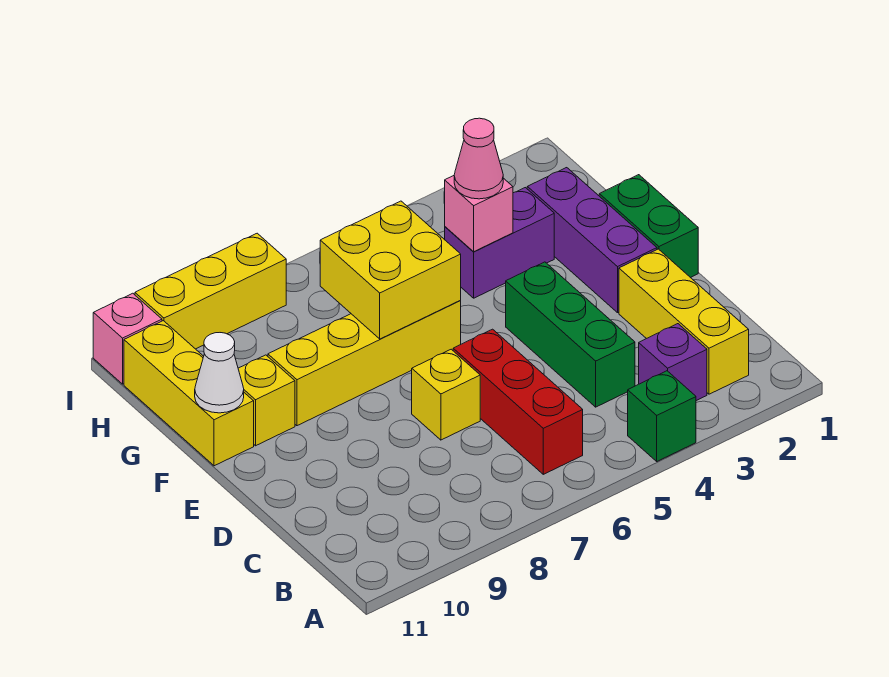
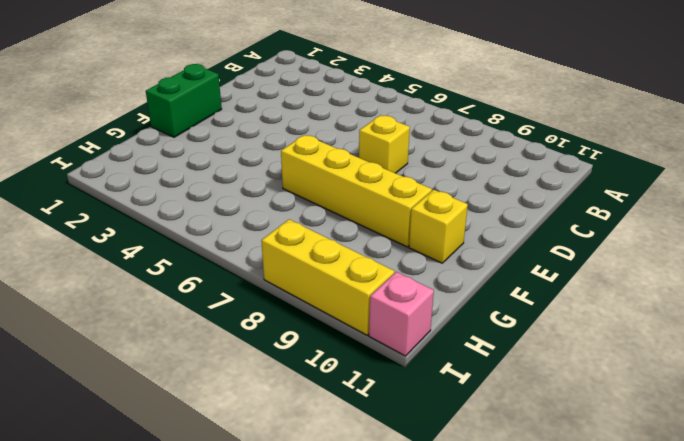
none -> green 1x1 brick [628,371,696,461]
none -> yellow 1x3 brick [619,249,749,394]
none -> purple 1x1 brick [639,324,707,401]

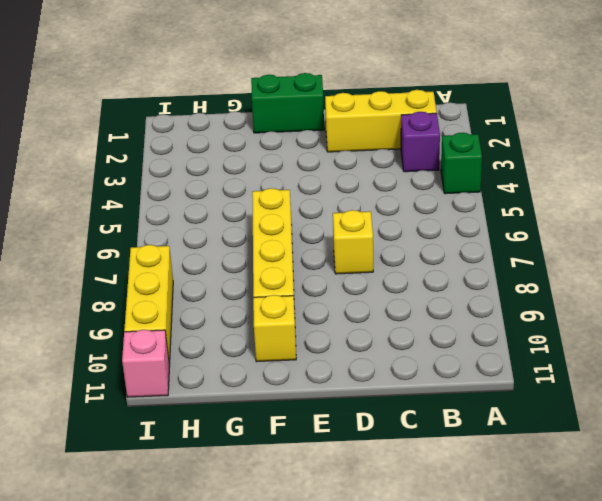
none -> red 1x3 brick [453,329,583,474]
none -> green 1x3 brick [506,262,635,407]
none -> purple 1x3 brick [527,168,657,313]

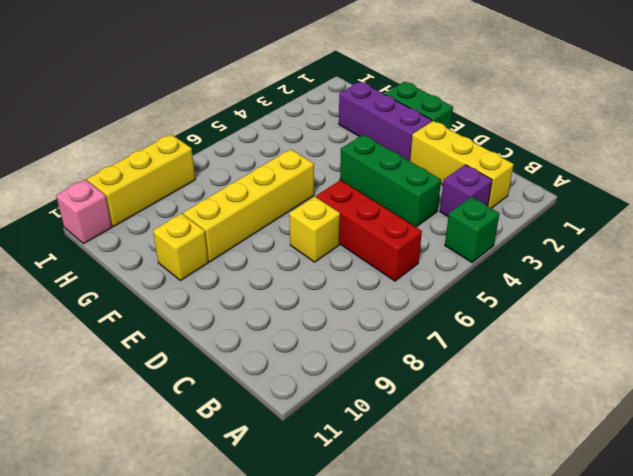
none -> yellow 1x3 brick [124,321,254,466]
none -> purple 1x2 brick [445,188,554,298]
none -> yellow 2x2 brick [320,201,461,339]

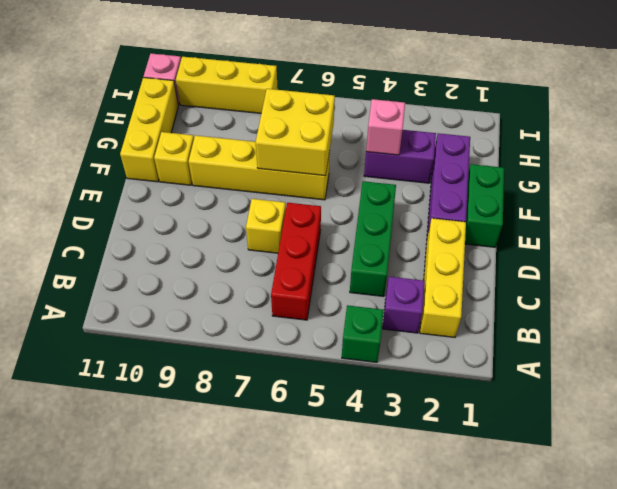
none -> white 1x1 cone [195,333,244,413]
none -> pink 1x1 cone [454,118,503,199]

